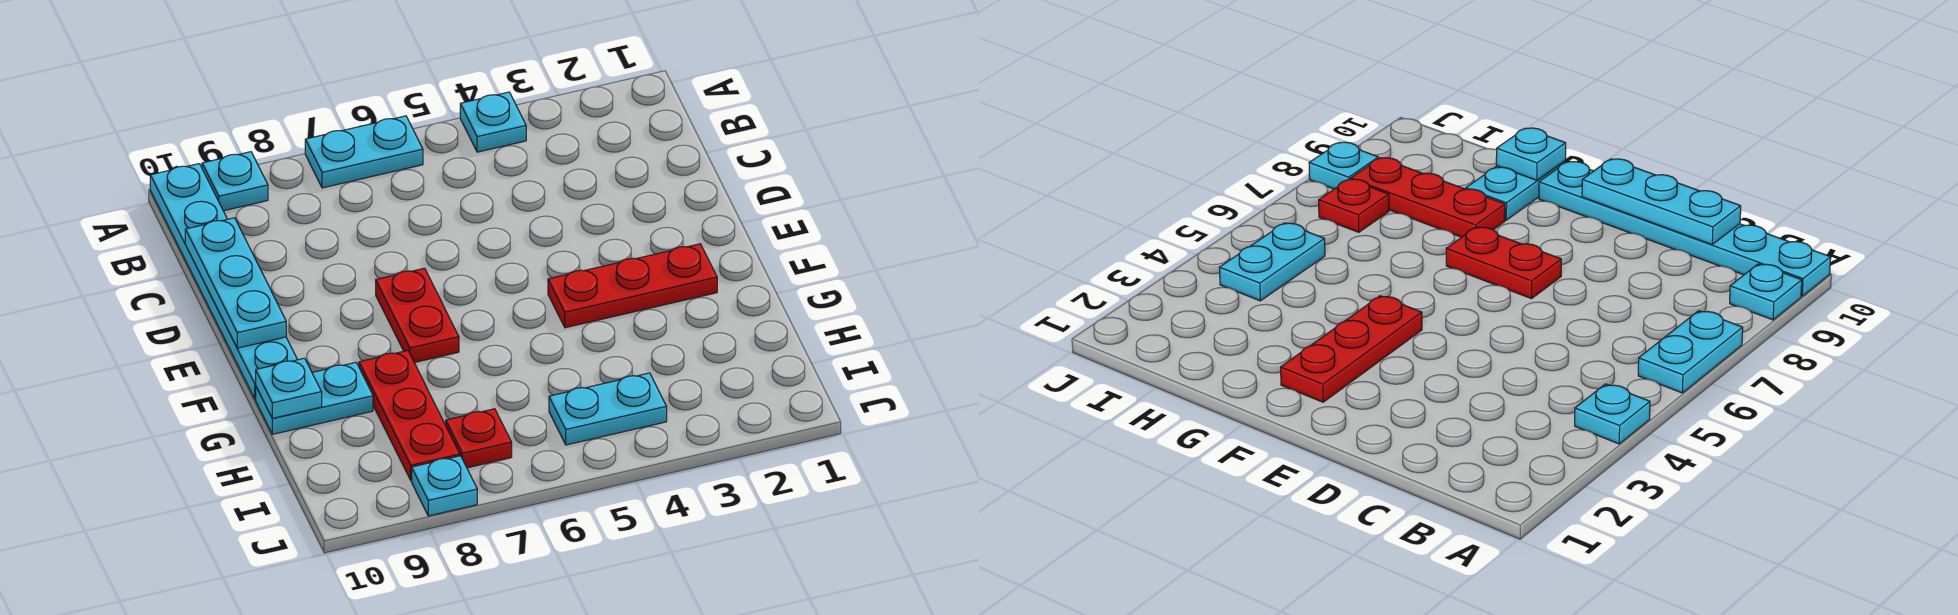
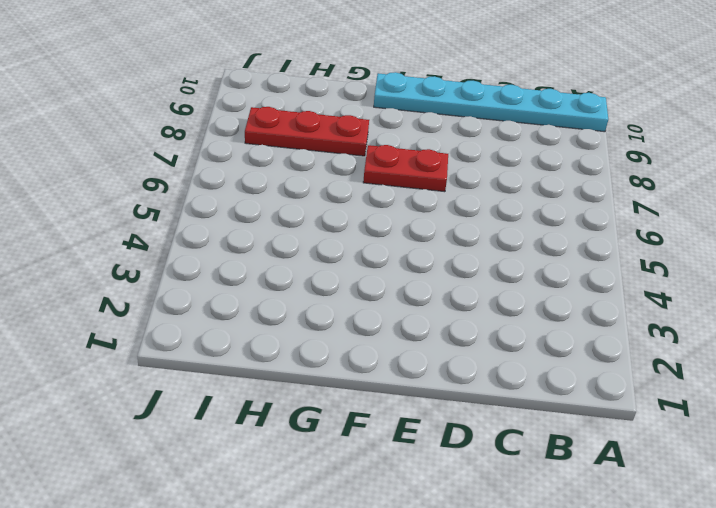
none -> cyan 1x1 plate [460,92,526,152]
none -> cyan 1x2 plate [305,116,423,188]
none -> cyan 1x1 plate [202,152,268,211]

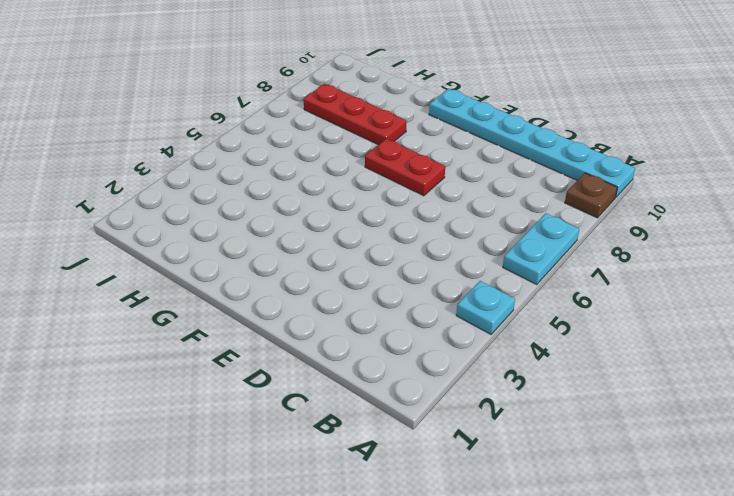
brown 1x1 plate [565,173,617,218] -> cyan 1x1 plate [202,152,268,211]
none -> red 1x3 plate [548,244,717,328]
none -> cyan 1x2 plate [256,363,373,434]
none -> cyan 1x2 plate [549,373,667,445]

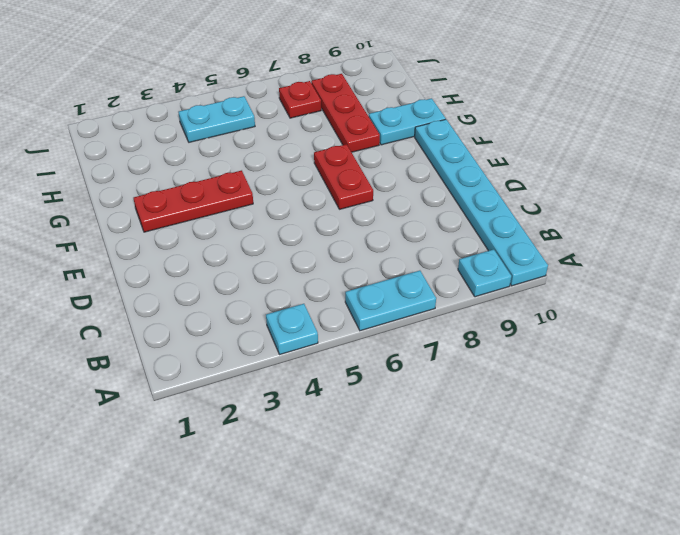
none -> cyan 1x1 plate [412,456,477,516]
none -> cyan 1x3 plate [185,218,286,348]
none -> cyan 1x1 plate [256,358,322,418]

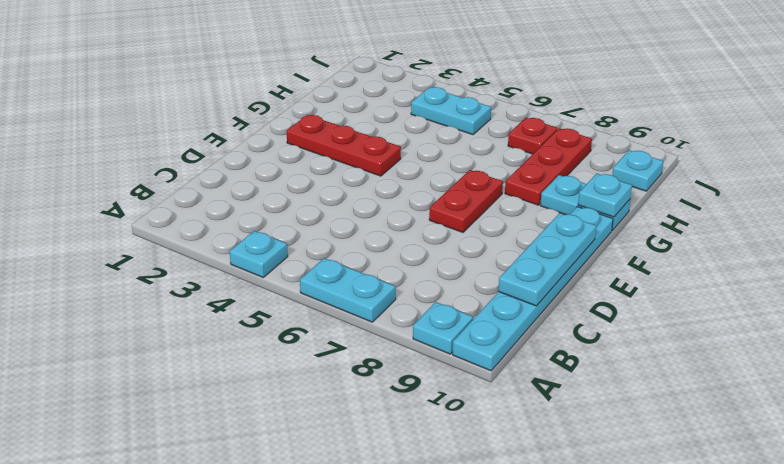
cyan 1x1 plate [612,150,663,191] -> cyan 1x1 plate moved to [412,456,477,516]

